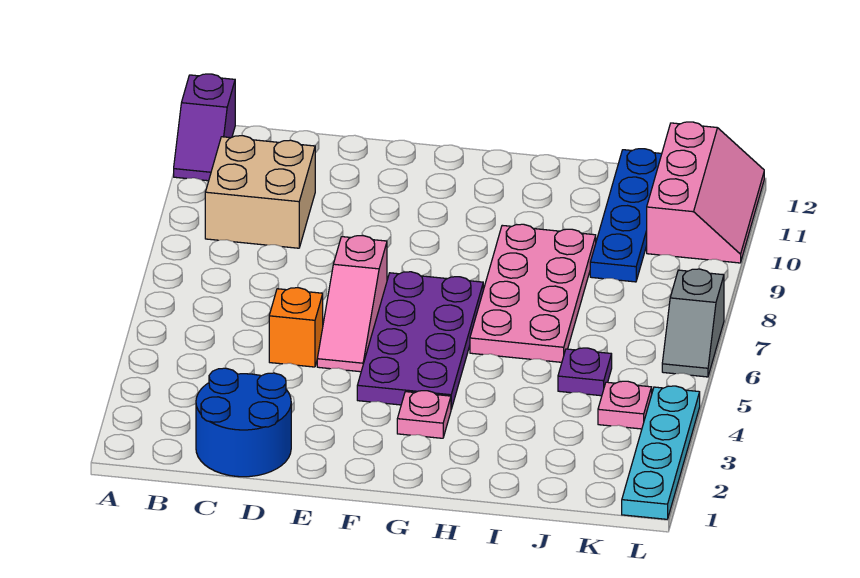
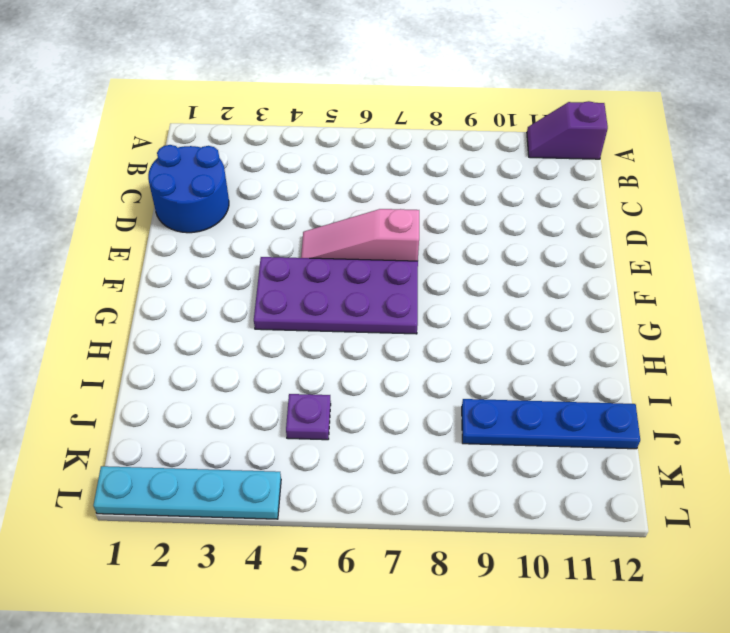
none -> tan 2x2 brick [205,136,315,248]
none -> orange 1x1 brick [269,288,323,367]
none -> pink 1x1 plate [397,391,451,438]

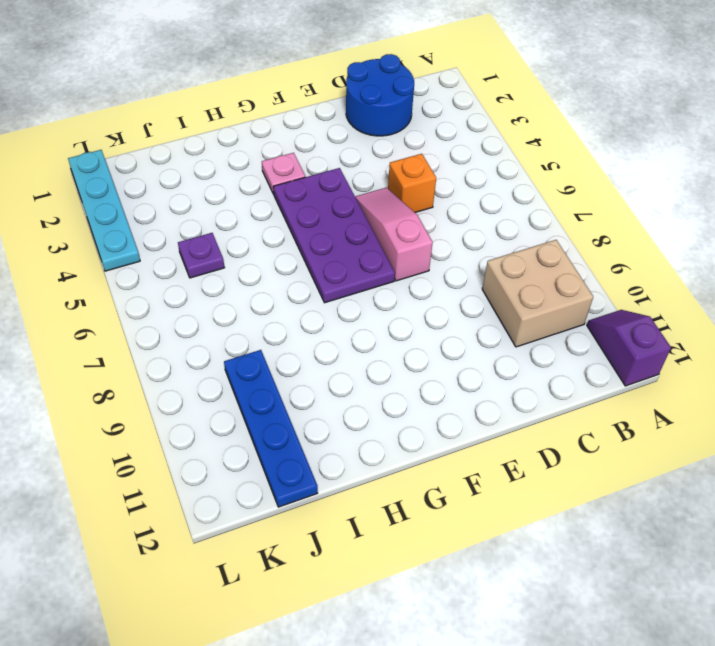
none -> pink 2x4 plate [470,224,596,362]
none -> pink 1x1 plate [598,381,652,429]
none -> pink 2x3 slope [647,122,764,263]

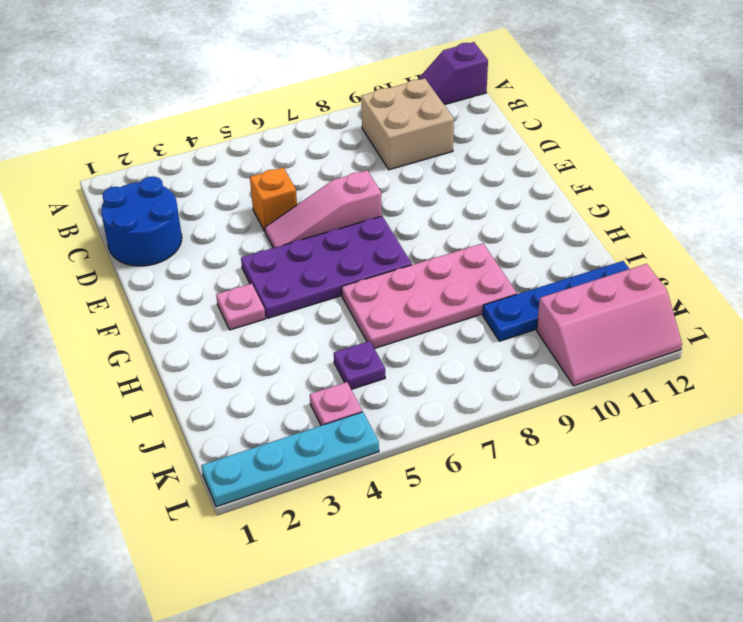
none -> grey 1x2 slope [662,269,724,377]

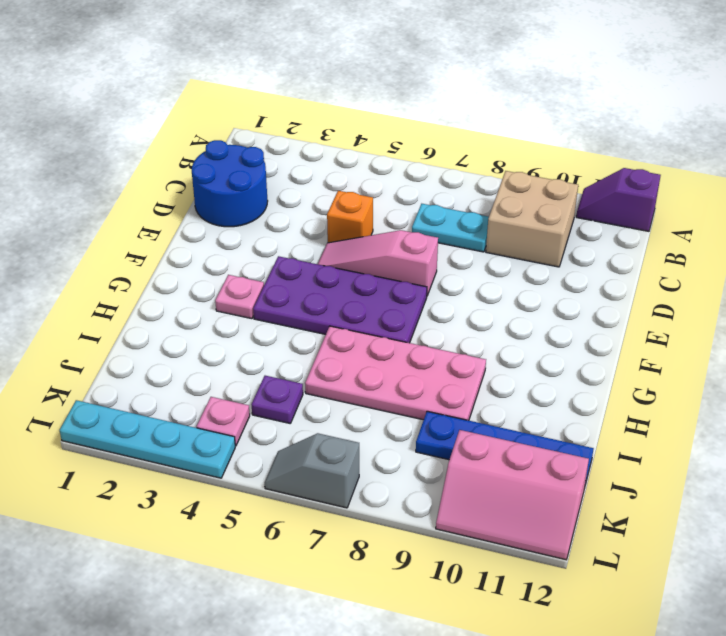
cyan 1x2 plate [412,204,489,252] -> none

